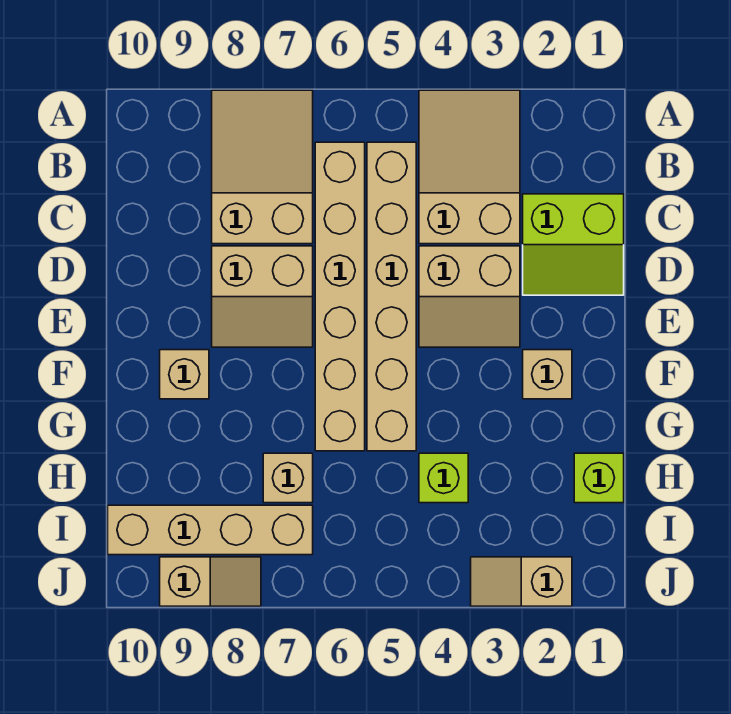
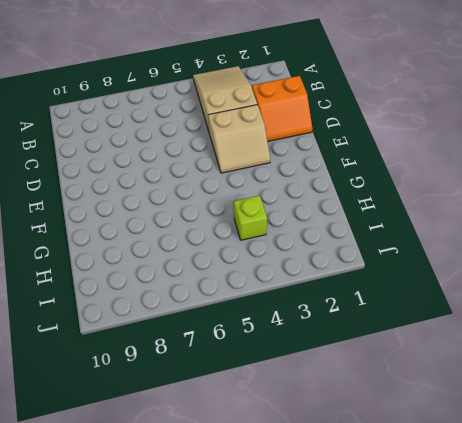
orange 2x2 slope [252,76,313,142] -> lime 2x2 slope [523,194,624,295]
none -> tan 2x3 slope [212,90,313,244]
none -> tan 1x6 brick [367,142,416,451]
none -> tan 1x6 brick [315,142,365,451]

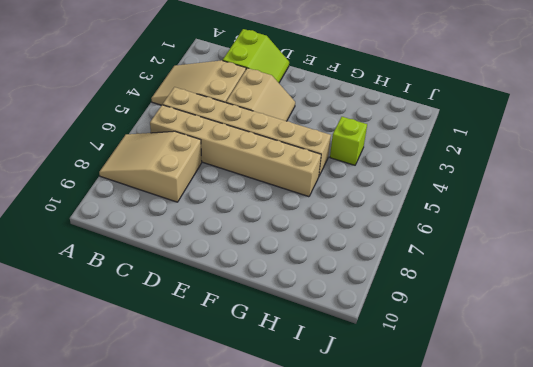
none -> tan 2x2 slope [212,246,313,347]
none -> tan 1x1 brick [523,350,572,399]
none -> tan 1x1 brick [160,350,209,399]

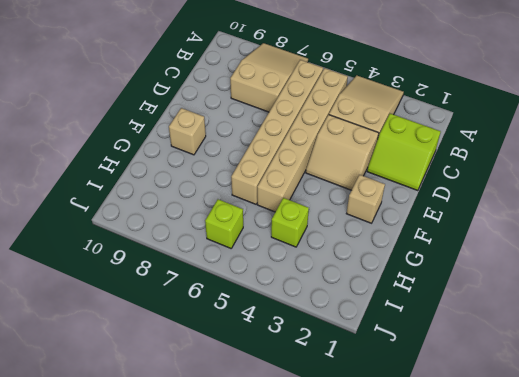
lime 1x1 brick [205,199,243,248] -> lime 1x1 brick moved to [574,453,624,503]
none -> tan 2x2 slope [212,246,313,347]
none -> tan 1x1 brick [263,453,313,503]
none -> tan 1x4 brick [108,505,313,555]

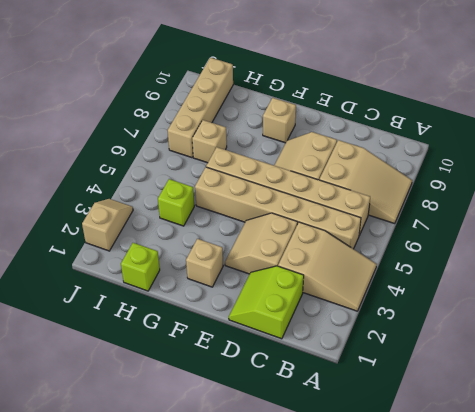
none -> tan 1x2 slope [160,557,261,606]

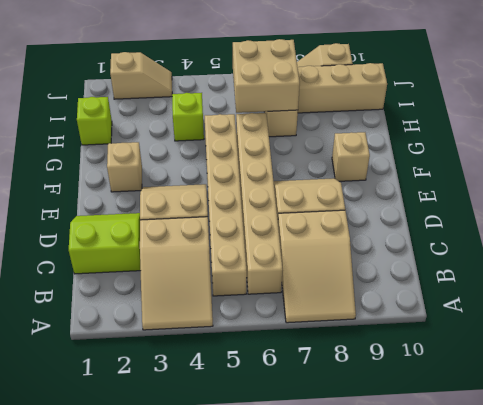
tan 2x2 brick [233,39,300,113] -> none

